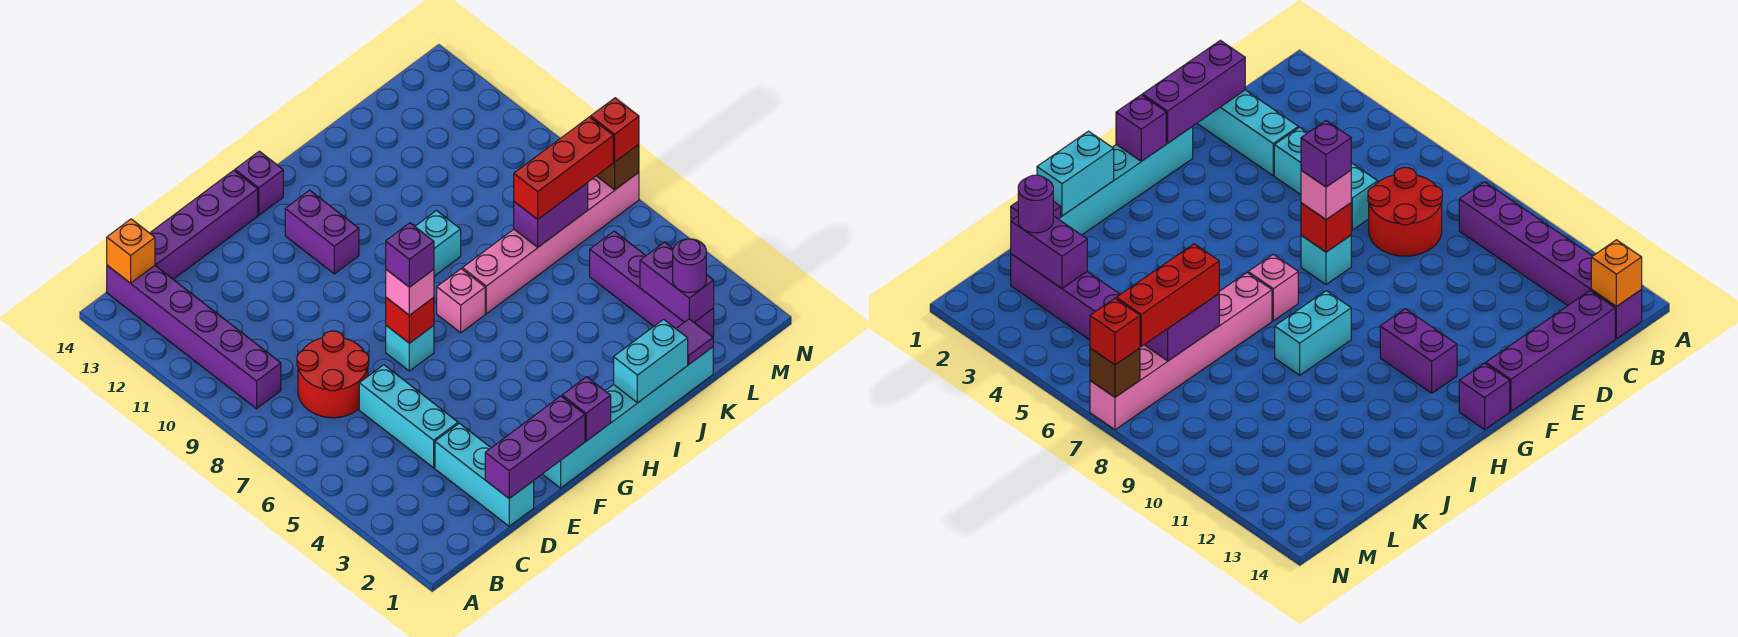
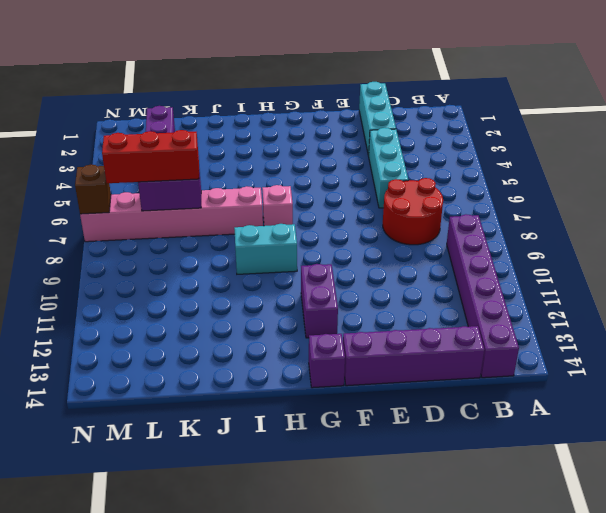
none -> cyan 1x6 brick [543,347,713,488]
none -> cyan 1x1 brick [386,325,434,371]
none -> orange 1x1 brick [107,219,155,283]

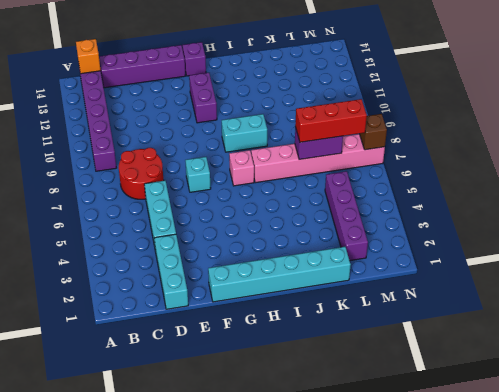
none -> purple 1x3 brick [485,396,585,498]
none -> red 1x1 brick [386,297,434,343]
none -> purple 1x1 brick [562,377,611,441]

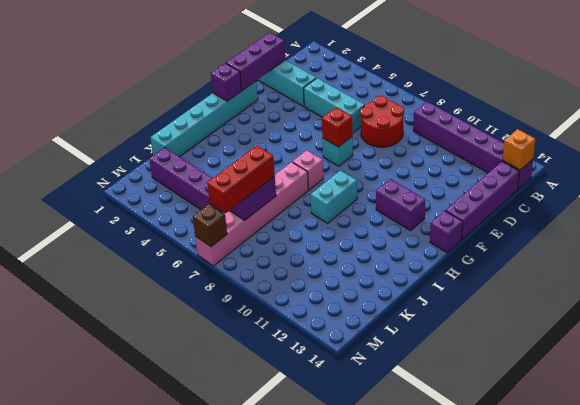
none -> cyan 1x2 brick [614,319,688,403]
none -> purple 1x1 tile [676,319,713,364]
none -> purple 1x2 brick [640,242,714,322]

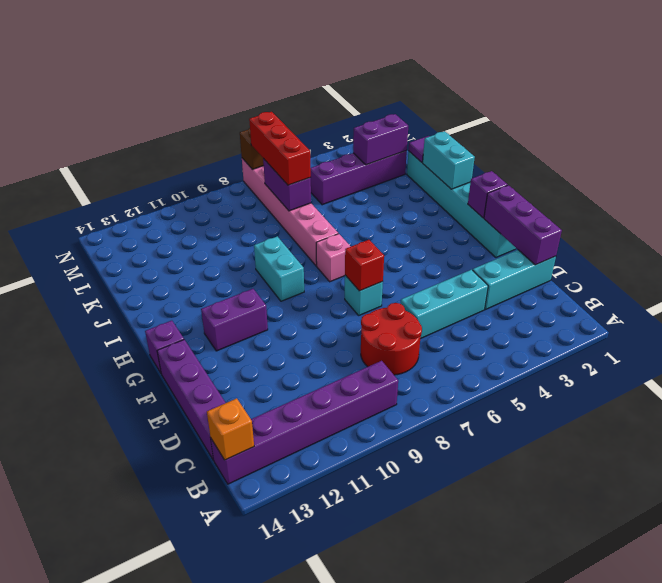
none -> pink 1x1 brick [386,269,434,315]
none -> purple 1x1 round brick [673,239,706,292]
none -> red 1x1 brick [591,98,639,162]

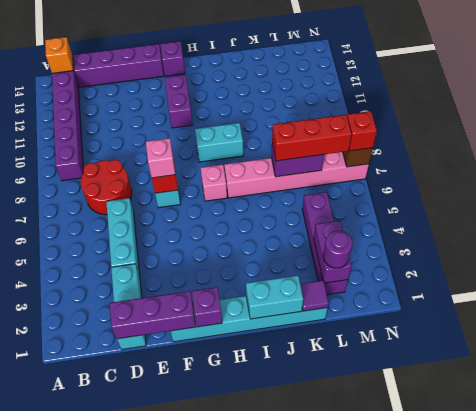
none -> purple 1x1 brick [386,223,434,287]

